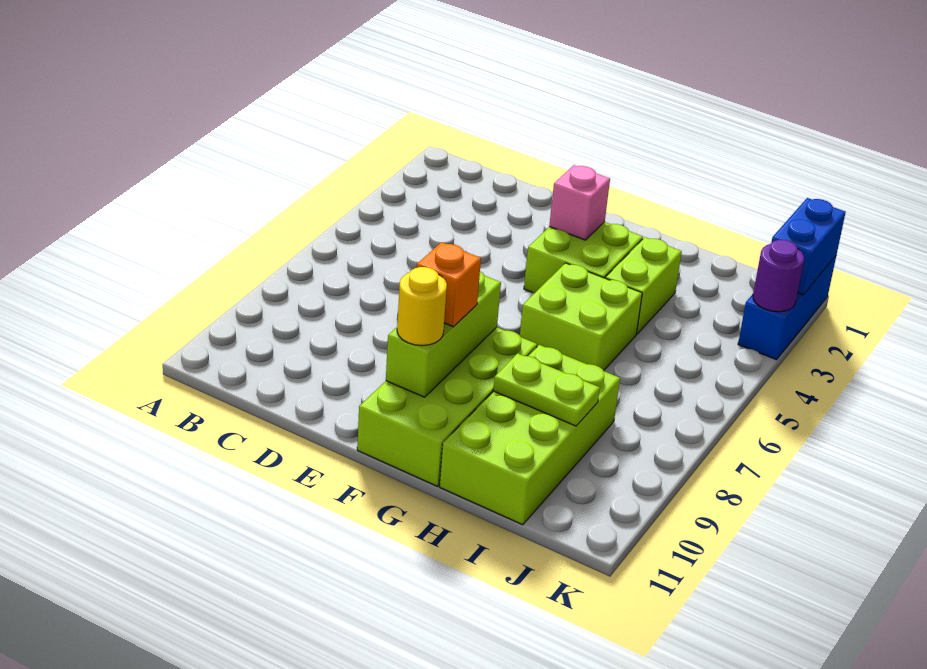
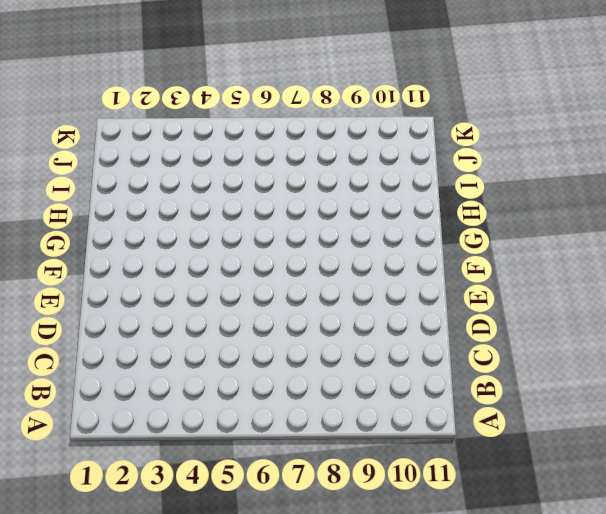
none -> lime 2x2 brick [524,222,643,293]
none -> lime 2x4 brick [357,327,537,486]
none -> lime 2x2 brick [520,263,642,371]

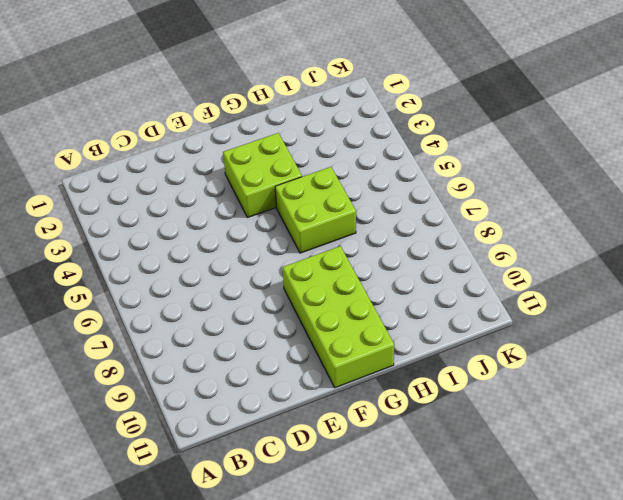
none -> lime 1x2 brick [605,237,682,334]
none -> lime 2x4 brick [440,345,620,525]
none -> blue 1x3 brick [738,256,836,360]

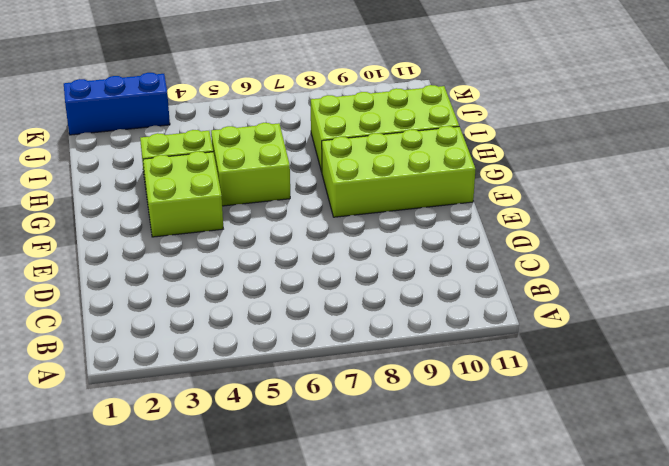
none -> pink 1x1 brick [549,165,610,240]
none -> lime 1x3 brick [386,271,501,397]
none -> lime 1x2 plate [493,353,600,426]

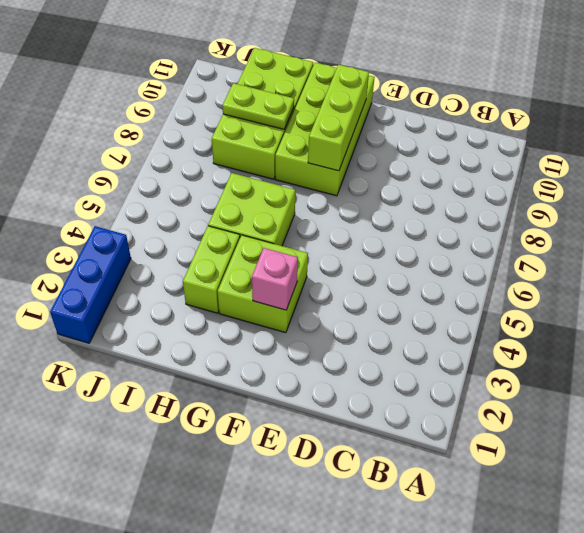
none -> blue 1x2 brick [771,198,846,295]
none -> purple 1x1 round brick [753,240,804,312]
none -> orange 1x1 brick [417,242,481,327]

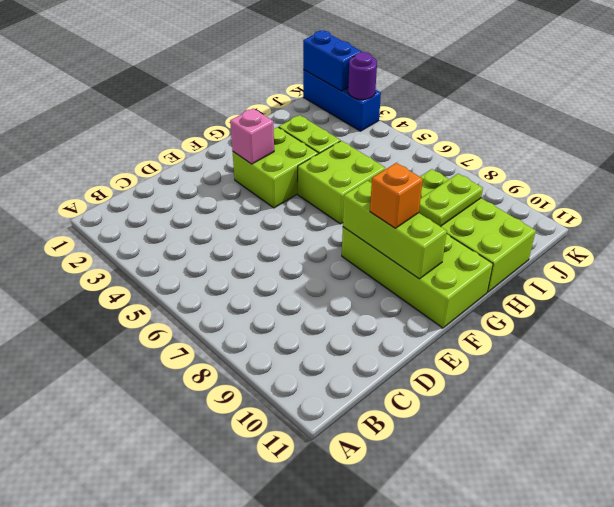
none -> yellow 1x1 round brick [397,267,447,346]

